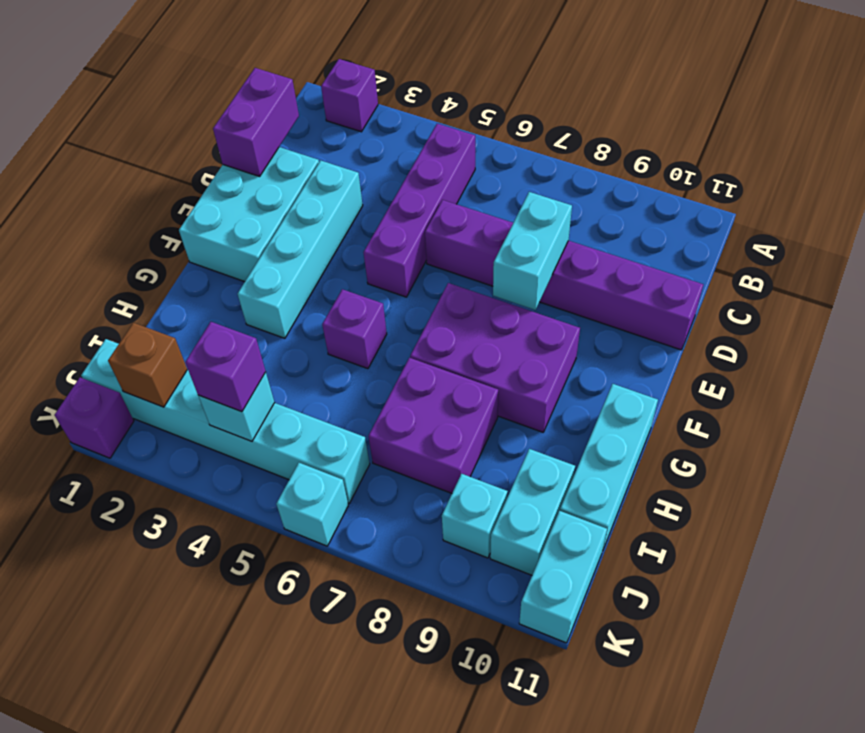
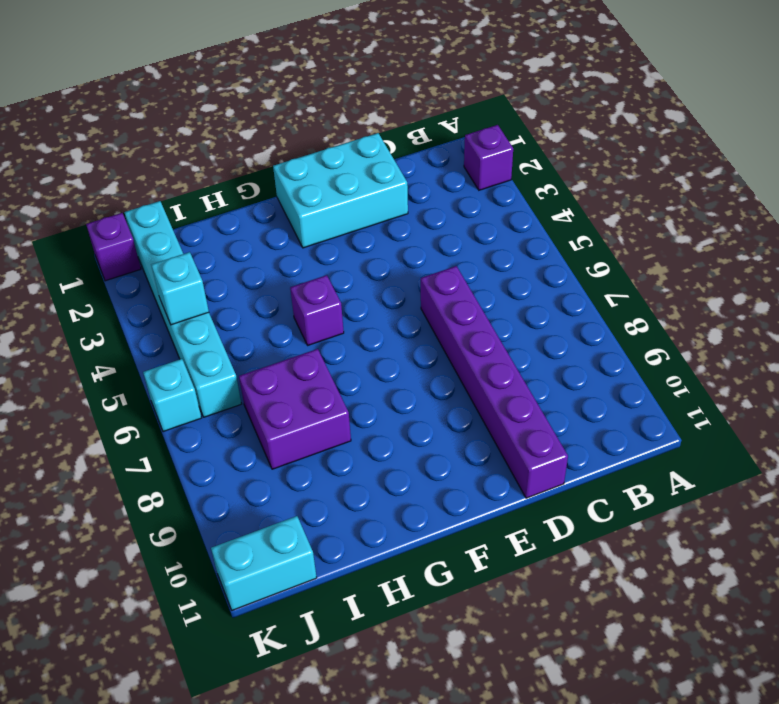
none -> purple 1x4 brick [363,124,475,297]
none -> cyan 1x4 brick [238,160,363,338]
none -> purple 2x3 brick [410,283,580,432]

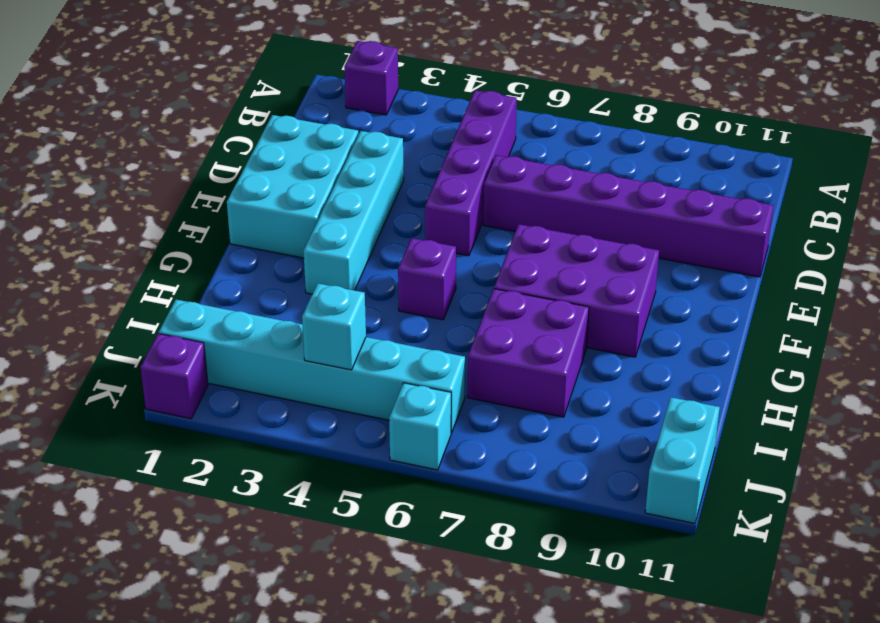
none -> cyan 1x3 brick [560,384,658,551]
none -> cyan 1x2 brick [490,449,575,575]
none -> cyan 1x1 brick [442,474,508,558]

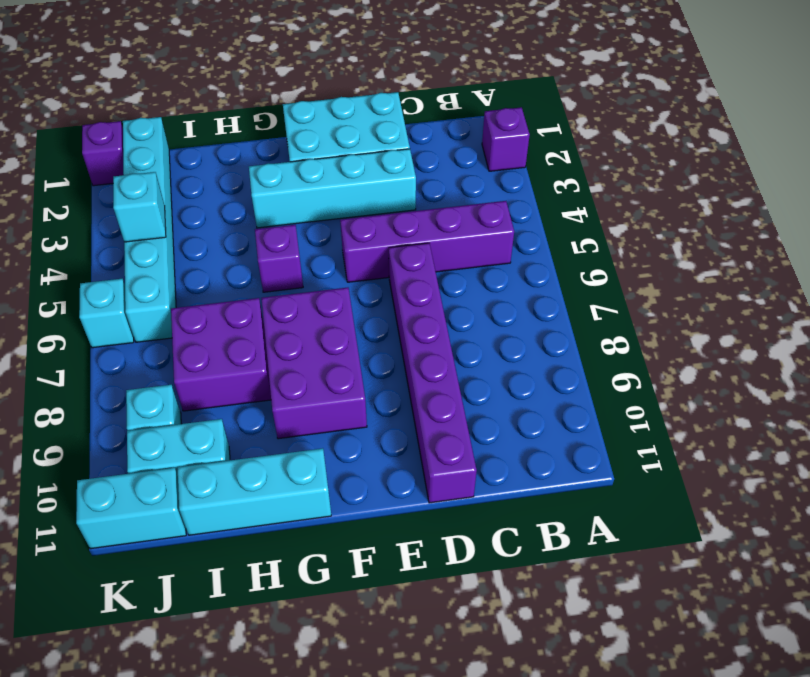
none -> purple 1x2 brick [213,68,299,176]
none -> cyan 1x2 brick [493,192,572,310]
none -> brown 1x1 brick [108,323,187,407]

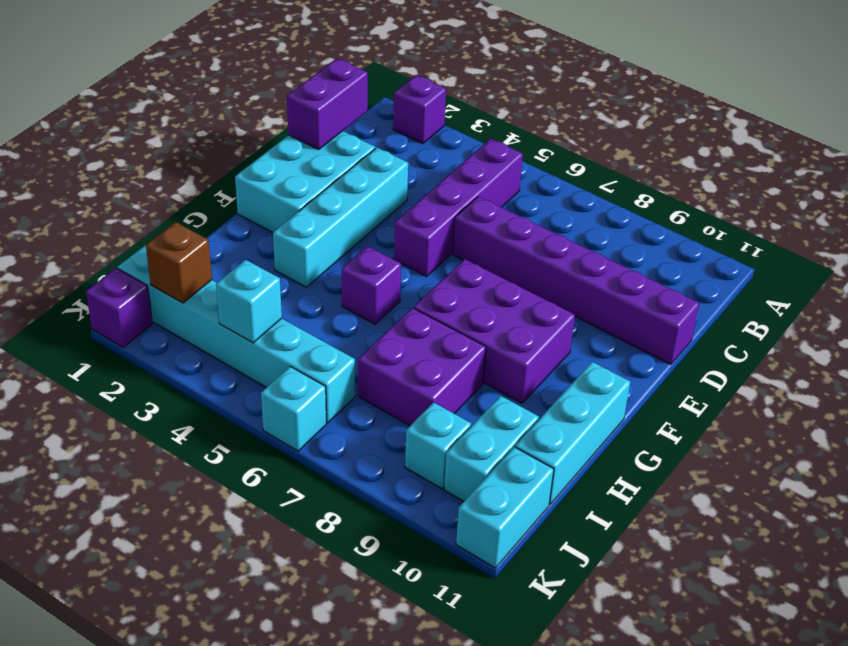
none -> cyan 1x2 brick [493,192,572,310]
none -> purple 1x1 brick [185,322,266,412]

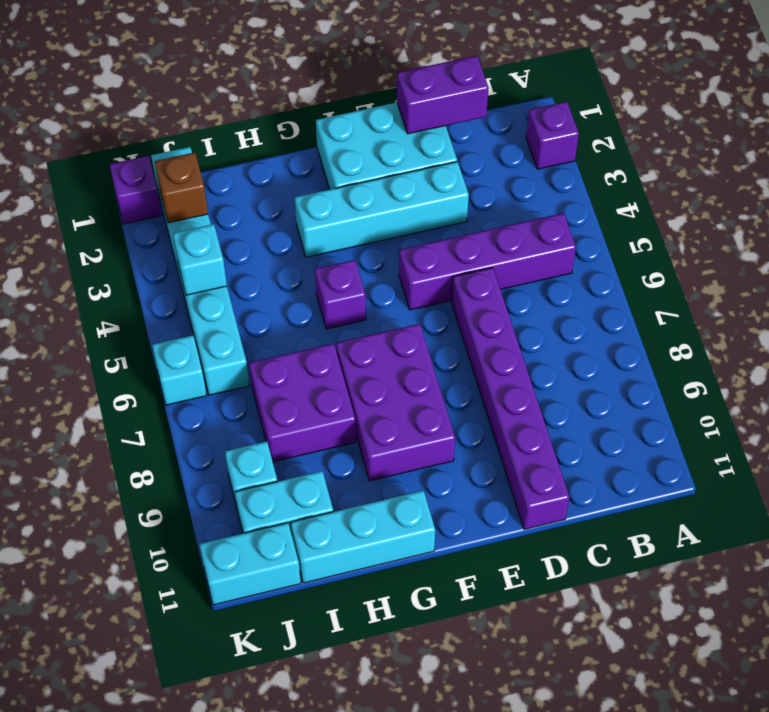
none -> cyan 1x2 brick [493,192,572,310]
none -> purple 1x1 brick [185,322,266,412]

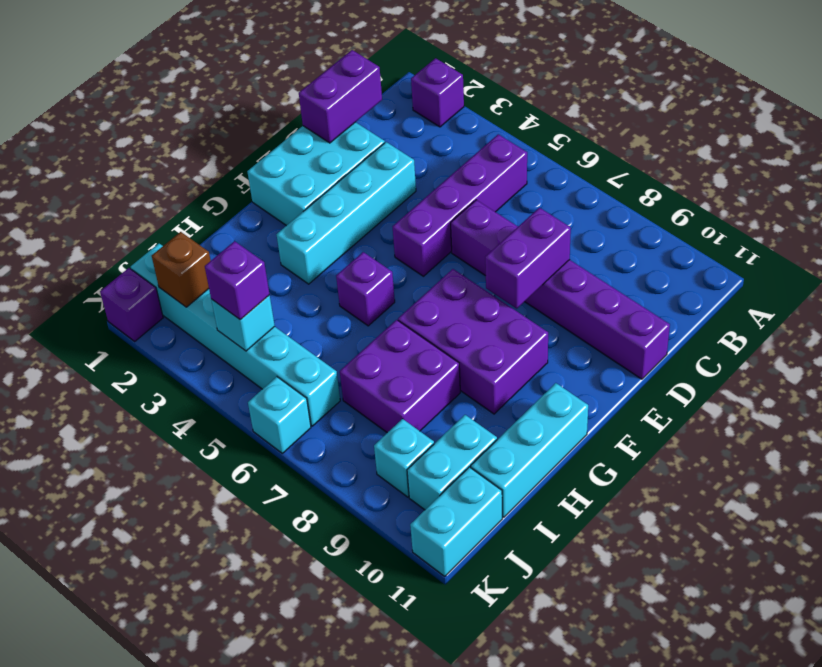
purple 1x2 brick [485,208,571,309] -> cyan 1x2 brick [493,192,572,310]

